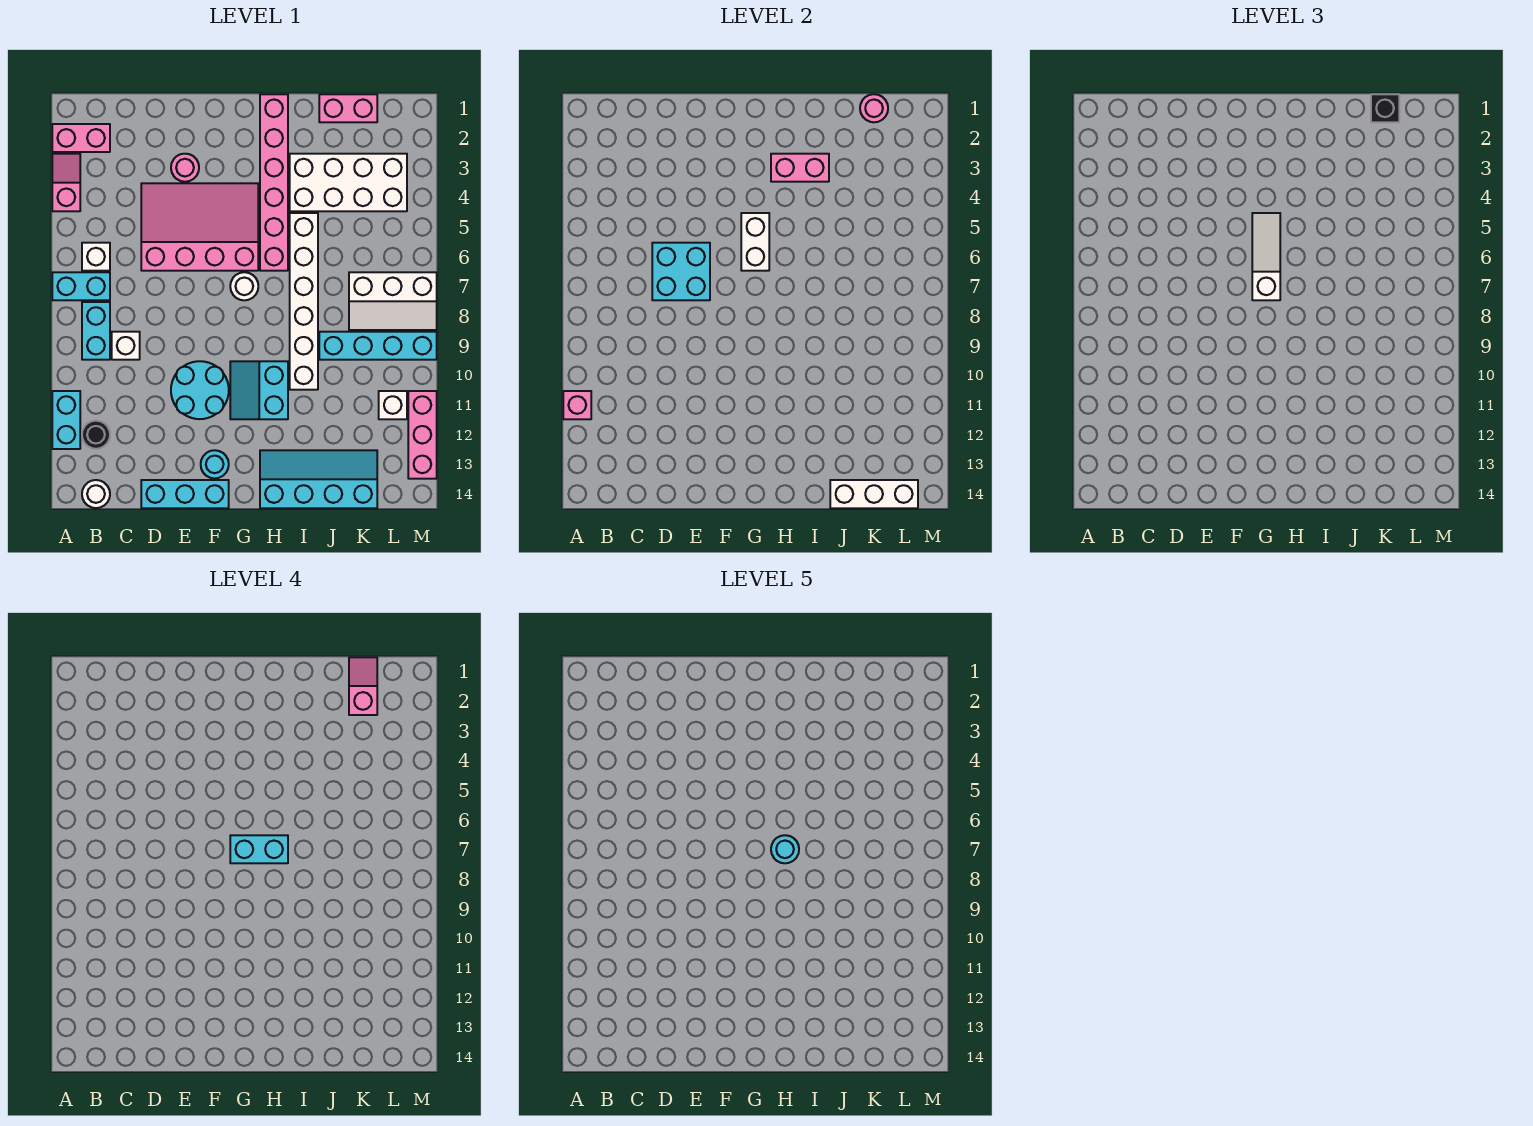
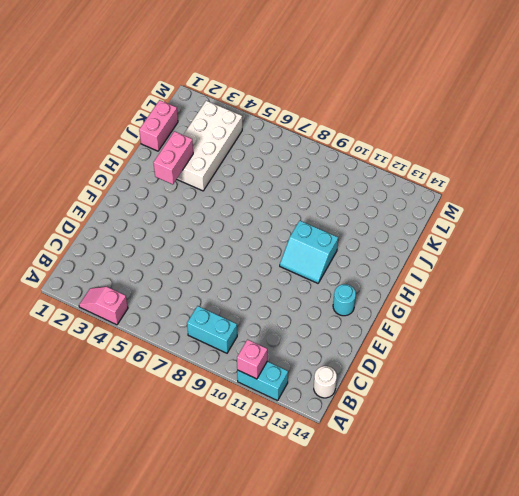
none -> pink 1x2 brick [52,124,110,152]
none -> cyan 1x2 brick [52,272,110,300]
none -> white 1x1 brick [82,243,110,271]
none -> black 1x1 round brick [82,421,110,449]

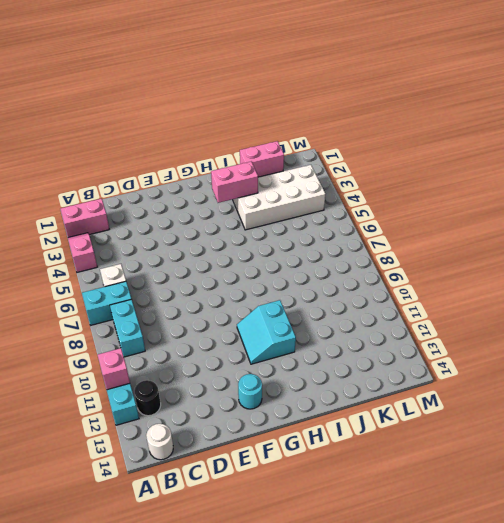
none -> white 1x1 brick [112,332,140,360]
none -> pink 3x4 slope [141,183,258,271]
none -> cyan 1x3 brick [141,480,229,508]
none -> pink 1x1 round brick [171,154,199,182]

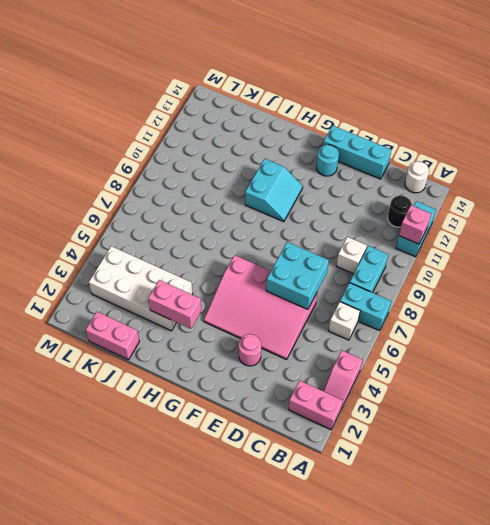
none -> cyan 2x2 round brick [171,361,229,419]
none -> white 1x1 round brick [230,272,258,300]
none -> pink 1x6 brick [260,94,288,271]
none -> cyan 2x4 slope [260,450,377,508]

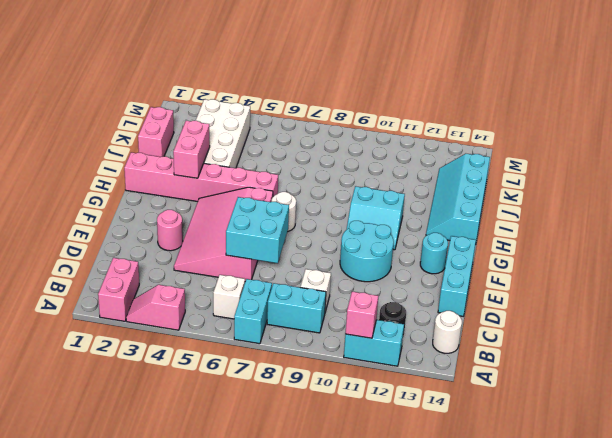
none -> white 1x6 brick [290,213,318,390]
none -> cyan 1x4 brick [319,332,437,360]
none -> white 2x3 slope [349,272,437,330]
none -> white 1x1 brick [379,391,407,419]

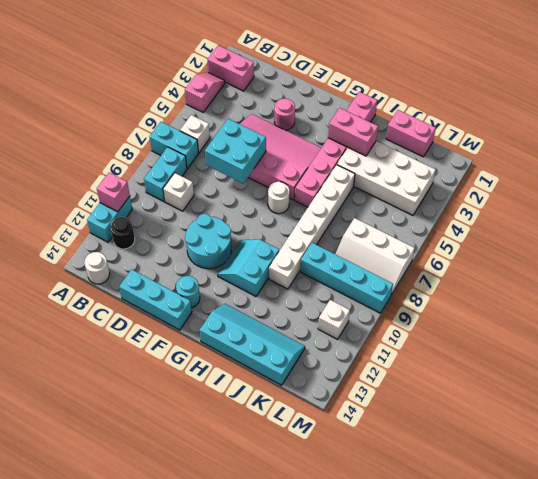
none -> pink 1x3 brick [408,391,437,479]
none -> white 1x2 brick [741,213,769,271]
none -> white 1x3 brick [830,480,918,508]
none -> pink 1x1 round brick [860,94,888,122]

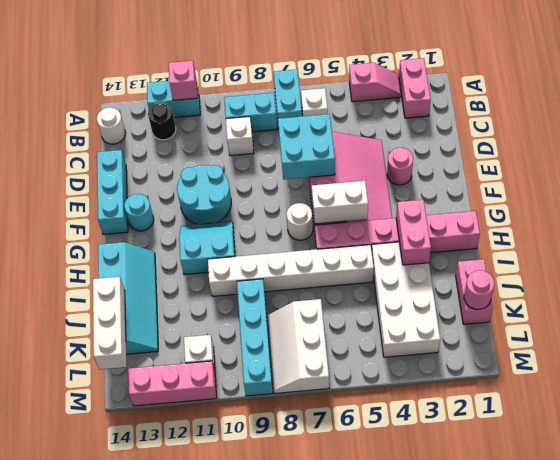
none -> white 1x3 slope [1252,213,1280,300]
none -> black 1x1 brick [1371,94,1399,122]
none -> cyan 1x2 brick [230,835,288,863]
none -> pink 1x2 slope [349,657,377,715]

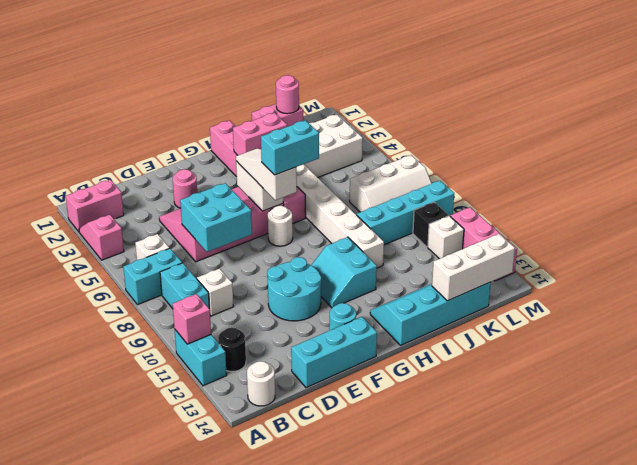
black 1x1 brick [413,202,449,247] -> black 1x1 brick moved to [1371,94,1399,122]
none -> pink 1x2 slope [349,657,377,715]
none -> cyan 1x1 round brick [771,835,799,863]

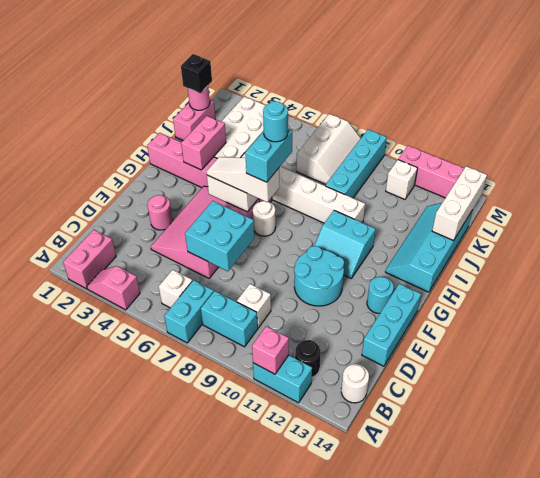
none -> pink 1x2 slope [349,657,377,715]

